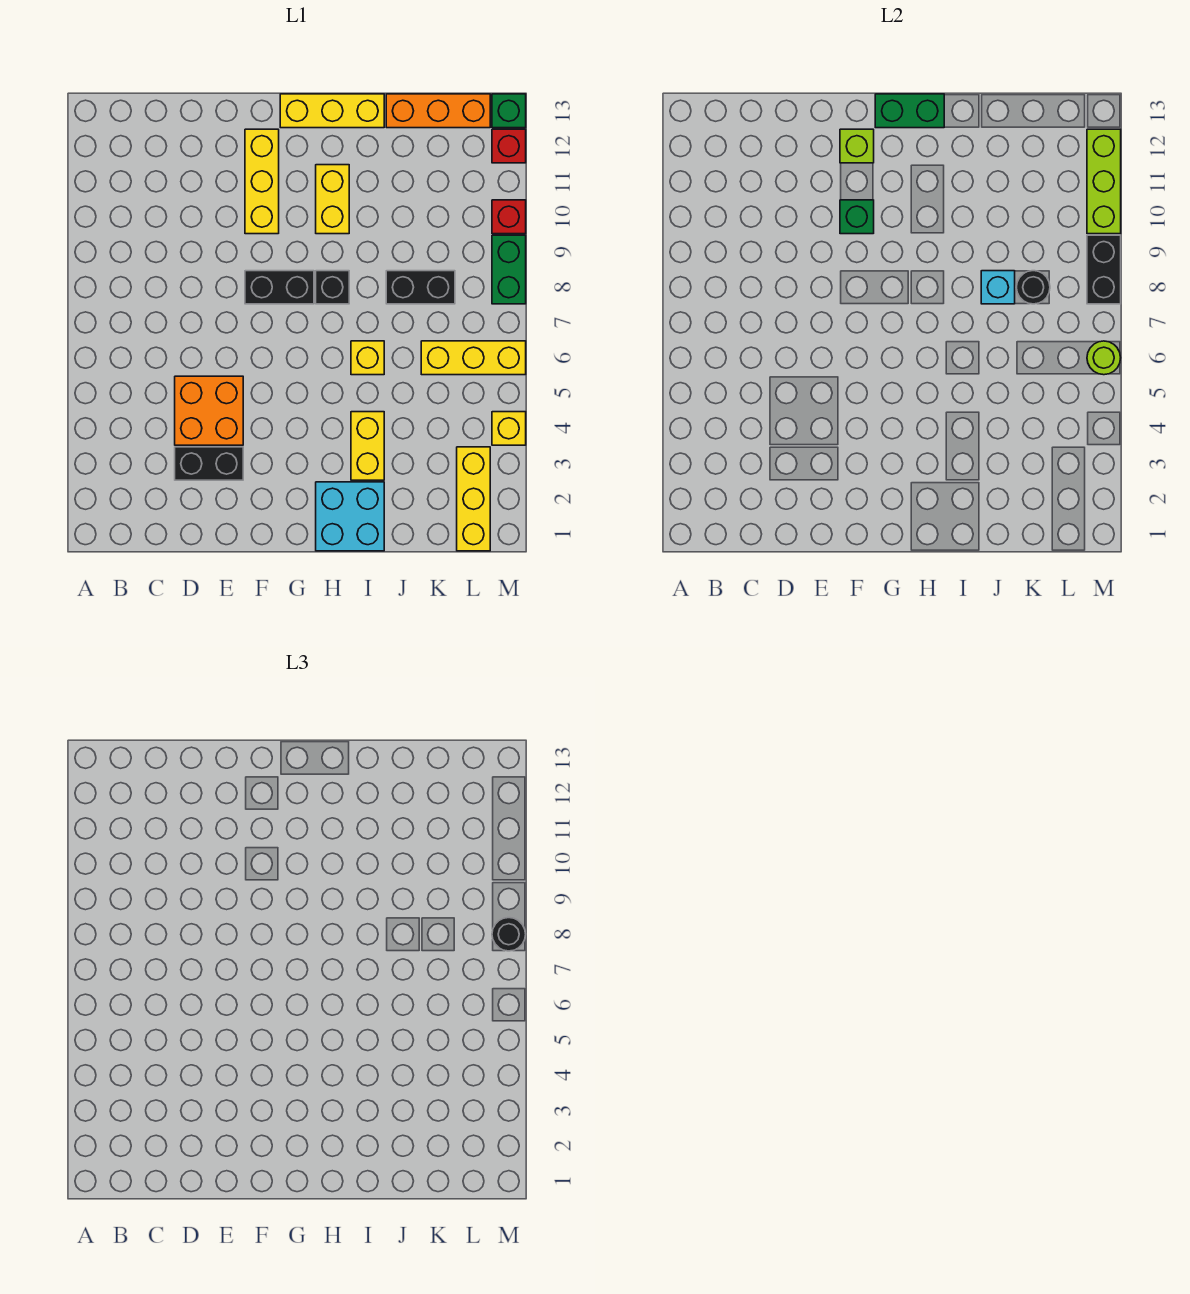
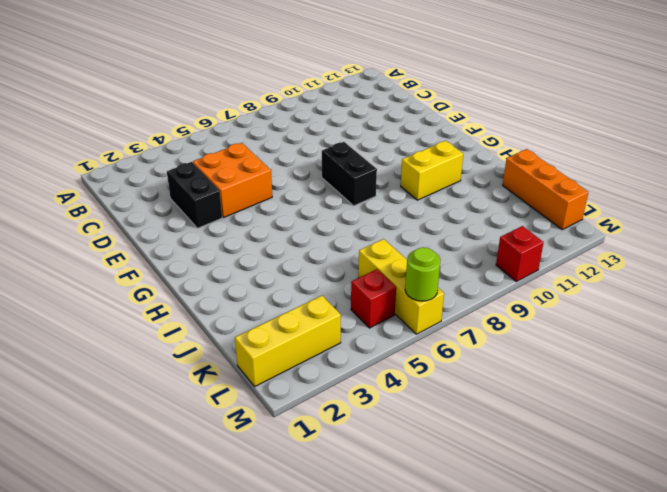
red 1x1 brick [351,269,396,328] -> red 1x1 brick moved to [492,129,526,163]
none -> yellow 1x3 brick [245,129,279,234]
none -> yellow 1x3 brick [280,94,384,128]
none -> cyan 2x2 brick [316,482,384,551]

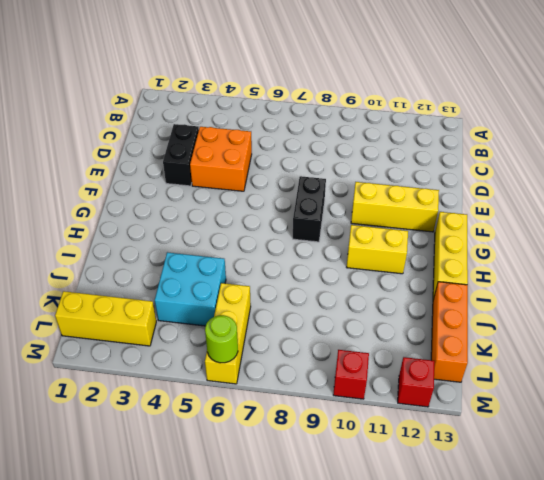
cyan 2x2 brick [155,252,226,326] -> cyan 2x2 brick moved to [316,482,384,551]
none -> black 1x1 brick [316,271,349,304]
none -> yellow 1x2 brick [351,412,384,480]
none -> yellow 1x1 brick [351,341,384,375]

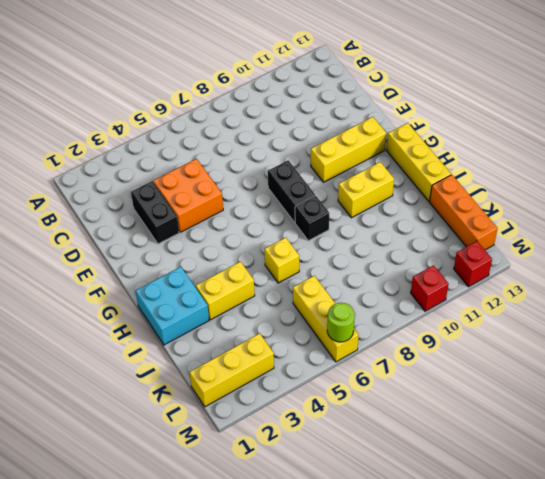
none -> black 1x2 brick [386,271,455,304]
none -> yellow 1x1 brick [492,412,526,445]
none -> green 1x2 brick [492,235,526,304]

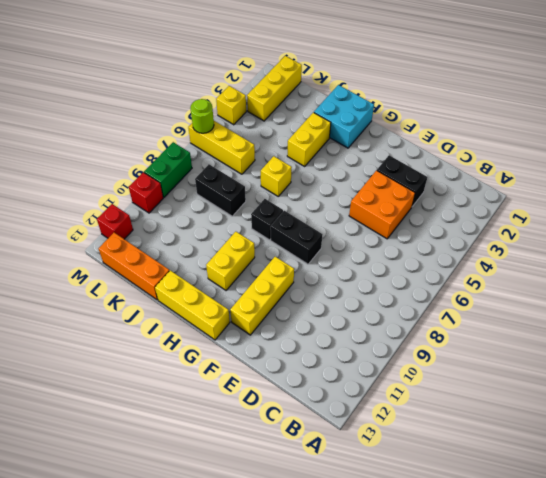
none -> green 1x1 brick [492,94,526,128]
none -> green 1x1 brick [840,200,874,234]
none -> lime 1x1 brick [840,129,874,163]

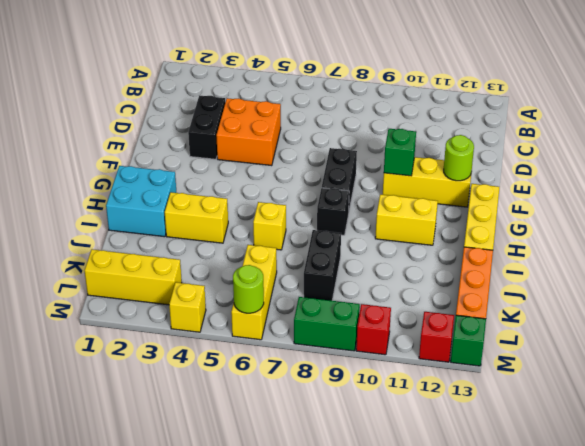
lime 1x1 round brick [444,135,474,181] -> lime 1x1 brick [840,129,874,163]
none -> green 1x2 brick [875,94,944,128]
none -> cyan 1x1 brick [981,271,1015,304]
none -> black 1x1 round brick [1016,271,1050,304]

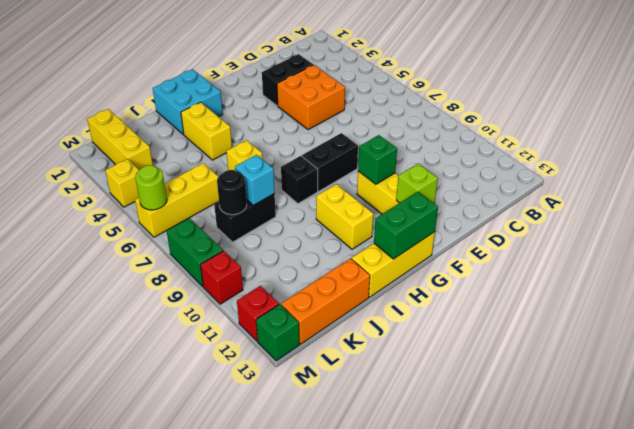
none -> black 1x2 brick [1087,235,1121,304]
none -> lime 1x3 brick [1087,129,1121,234]
none -> black 1x1 round brick [492,918,526,951]

